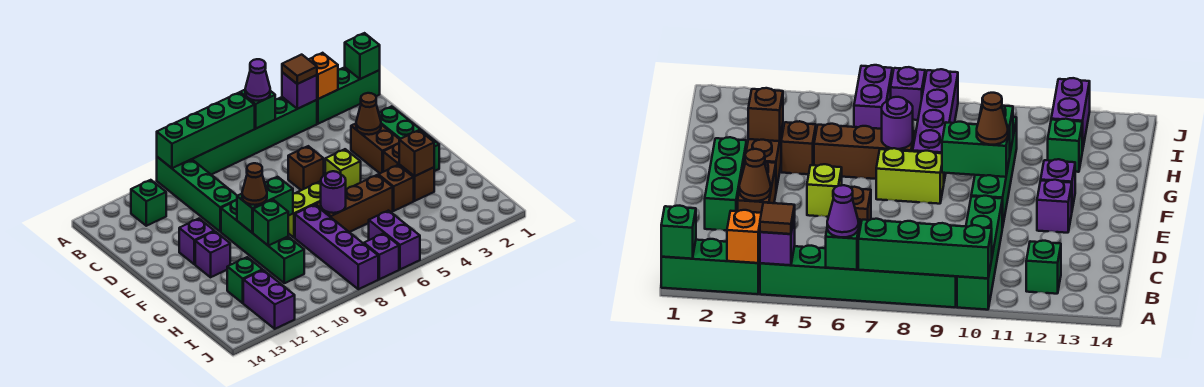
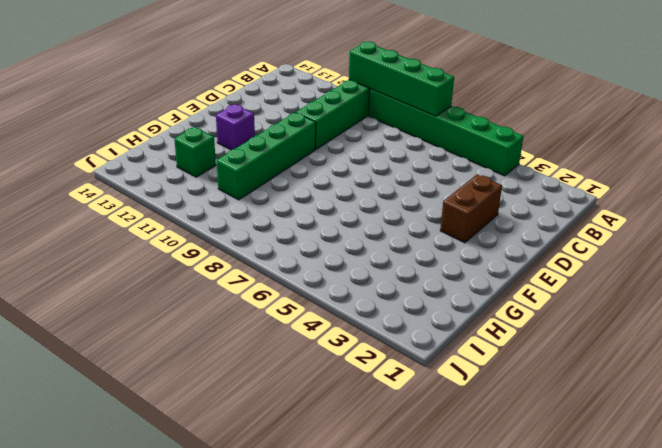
none -> green 1x3 brick [317,67,380,124]
none -> green 1x1 brick [131,180,166,226]
none -> green 1x3 brick [379,106,439,171]
none -> brown 1x1 brick [288,146,324,190]

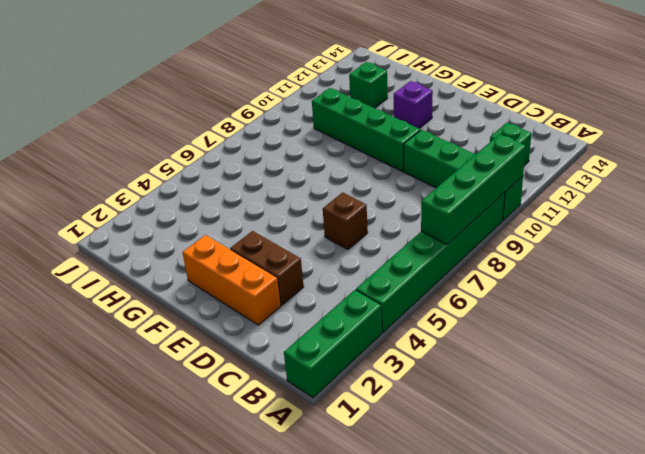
orange 1x3 brick [183,235,281,325] -> green 1x3 brick [379,106,439,171]
none -> lime 1x1 brick [325,149,361,190]
none -> purple 1x1 brick [179,219,214,265]
none -> brown 1x2 brick [383,144,434,201]
none -> lime 1x2 brick [288,182,321,238]

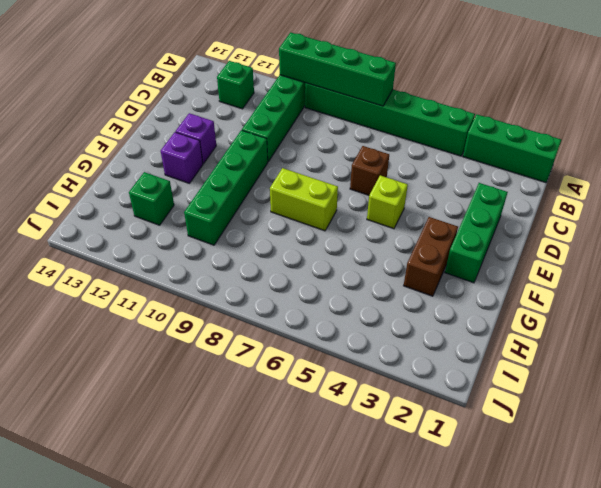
none -> brown 1x2 brick [351,124,399,173]
none -> brown 1x1 brick [378,165,414,211]
none -> brown 1x3 brick [316,175,393,232]
none -> purple 1x4 brick [295,205,378,289]

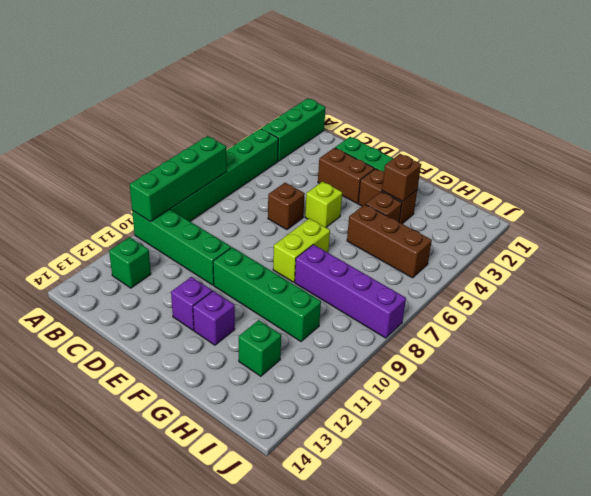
brown 1x3 brick [347,204,432,278] -> brown 1x3 brick turned to [316,175,393,232]
none -> purple 1x2 brick [369,211,420,269]
none -> purple 1x2 brick [243,270,295,329]
none -> purple 1x1 brick [364,233,399,279]
none -> green 1x1 brick [345,33,380,79]

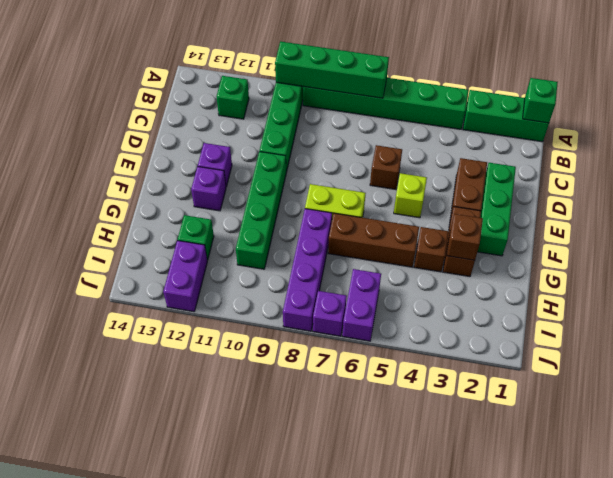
none -> orange 1x1 brick [308,53,338,99]
none -> purple 1x1 brick [282,72,317,109]
none -> green 1x1 brick [240,90,275,128]
none -> brown 1x1 cone [356,93,381,135]

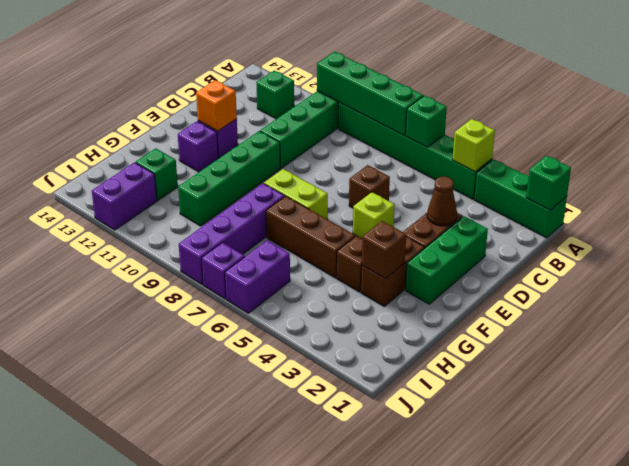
lime 1x1 brick [453,119,495,172] -> purple 1x1 brick [282,72,317,109]
orange 1x1 brick [196,80,237,131] -> orange 1x1 brick moved to [308,53,338,99]
none -> green 1x2 brick [237,177,293,233]
none -> purple 1x1 round brick [321,171,346,213]
none -> green 1x1 brick [253,200,288,246]
none -> brown 1x1 tile [282,55,317,84]

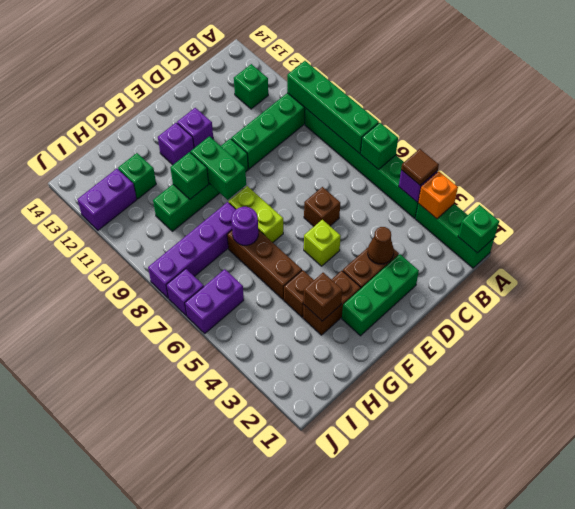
none -> purple 1x1 cone [245,59,270,101]
none -> brown 1x1 cone [242,163,267,205]

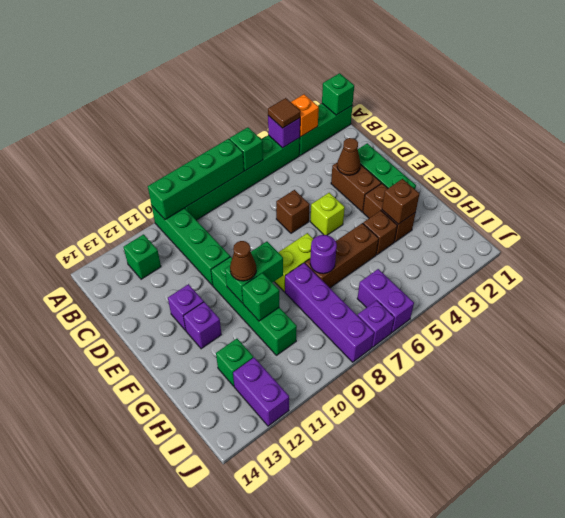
none -> purple 1x1 cone [245,59,270,101]

